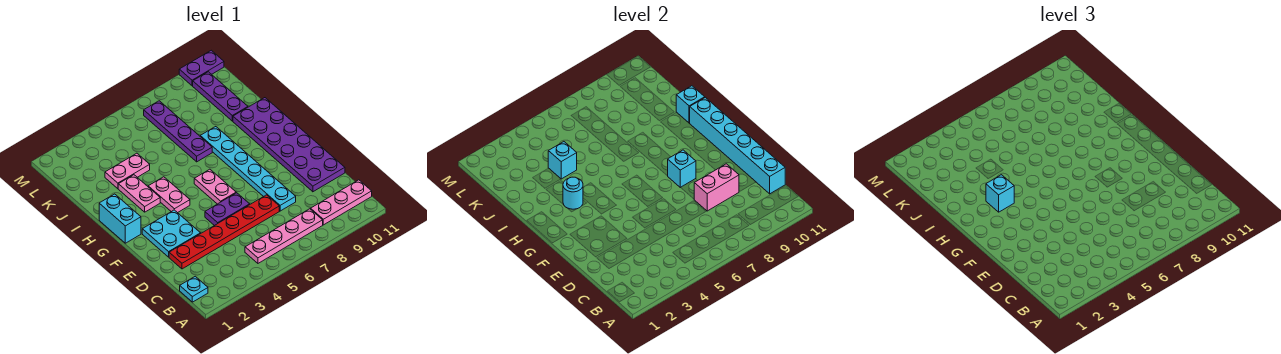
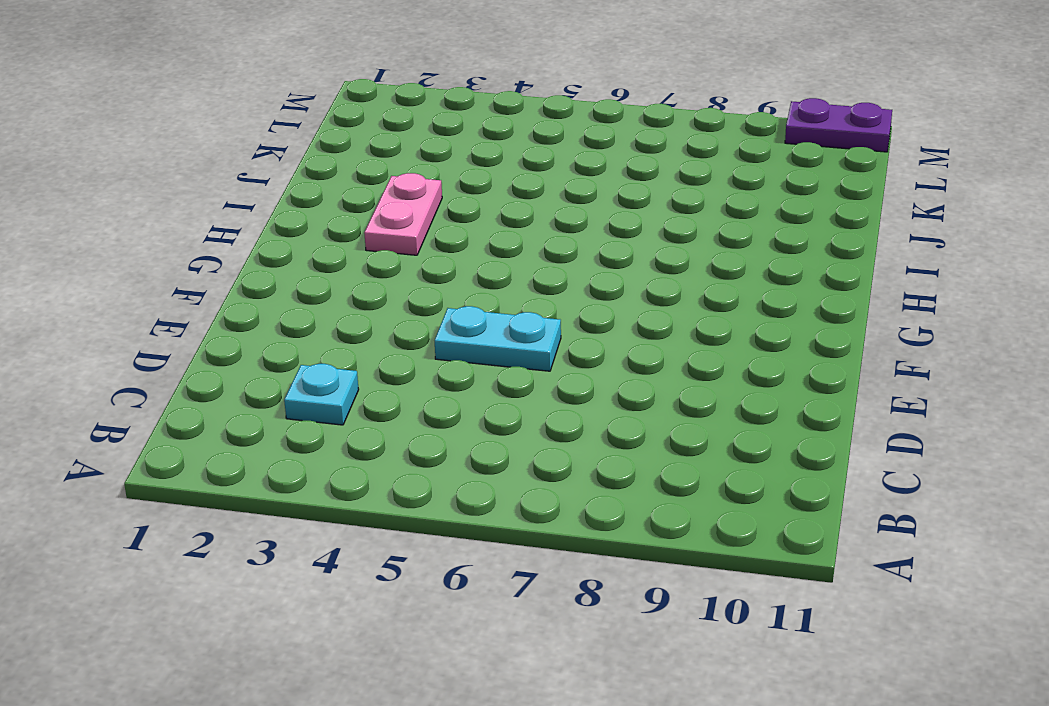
cyan 1x1 plate [284,364,359,425] -> cyan 1x1 plate moved to [180,276,208,302]
cyan 1x2 plate [435,306,561,371] -> purple 1x2 plate [205,193,250,226]
none -> pink 1x4 plate [245,209,323,263]
none -> pink 1x3 plate [311,180,372,225]
none -> red 1x6 plate [169,195,279,269]

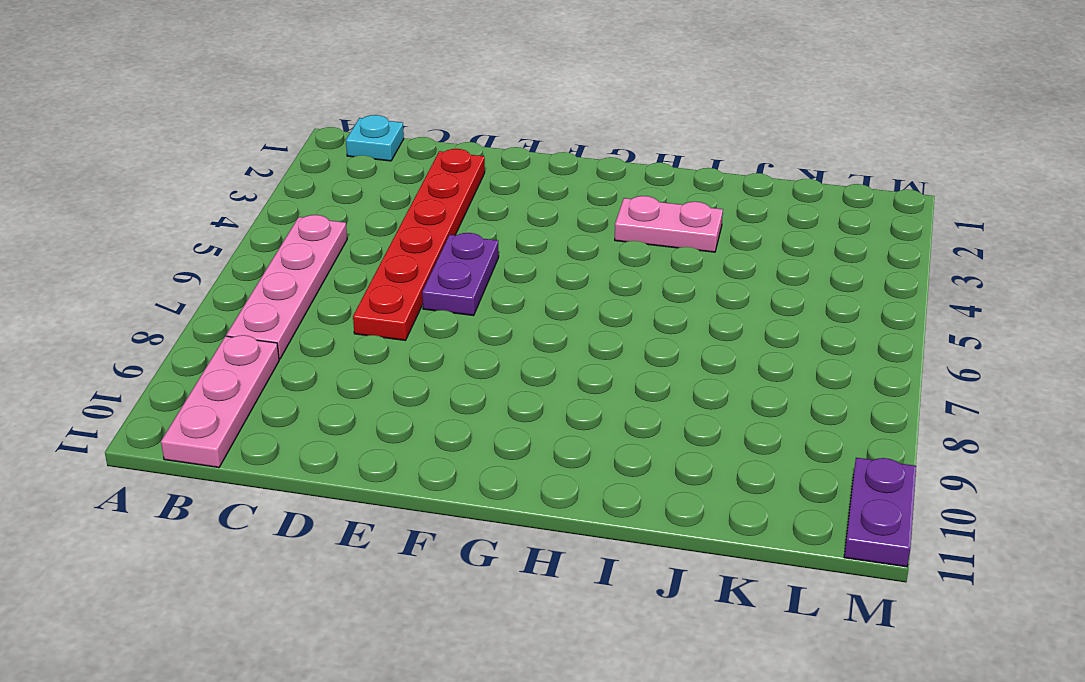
none -> cyan 1x6 plate [200,127,296,211]
none -> purple 2x6 plate [233,98,345,192]
none -> cyan 2x2 plate [142,210,201,257]

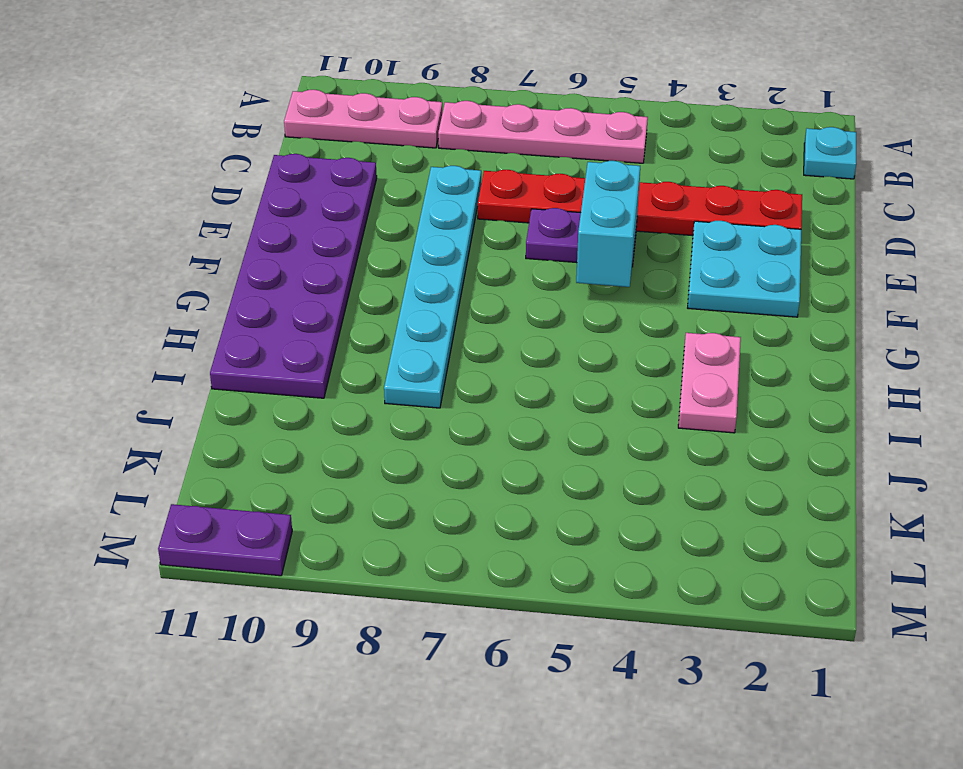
cyan 1x2 brick [576,161,640,287] -> cyan 1x2 brick moved to [99,194,141,243]
none -> pink 1x2 plate [194,169,236,204]
none -> pink 1x2 plate [148,177,190,213]
none -> purple 1x4 plate [144,101,212,162]

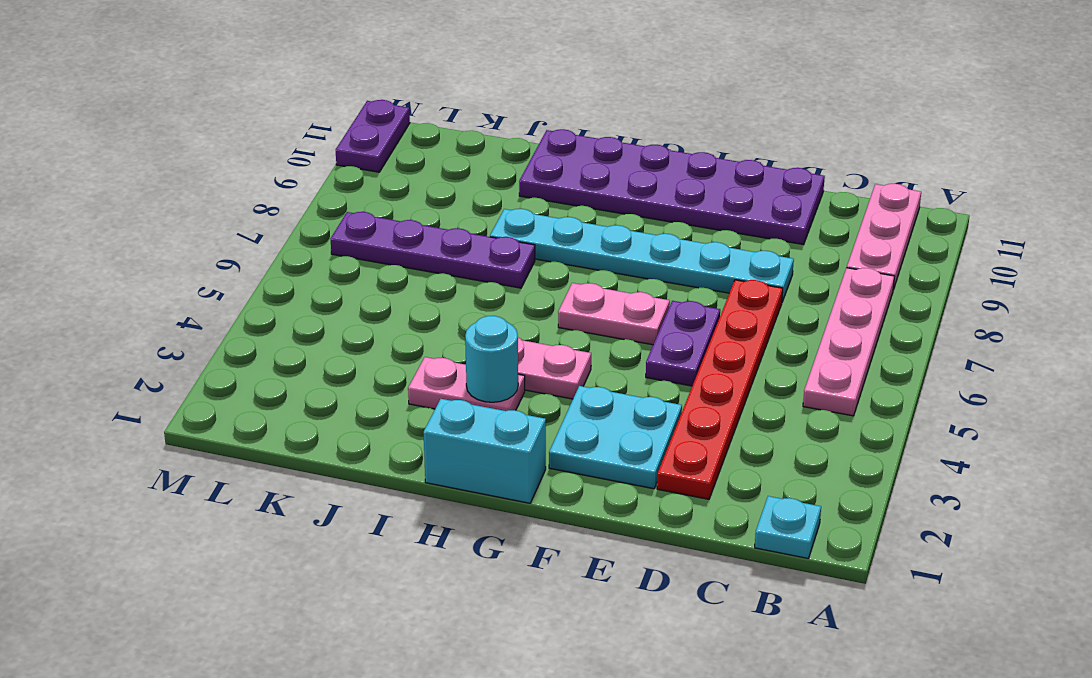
none -> pink 1x2 plate [105,153,150,189]
none -> purple 1x3 plate [193,72,248,121]
none -> cyan 1x6 brick [690,97,785,194]

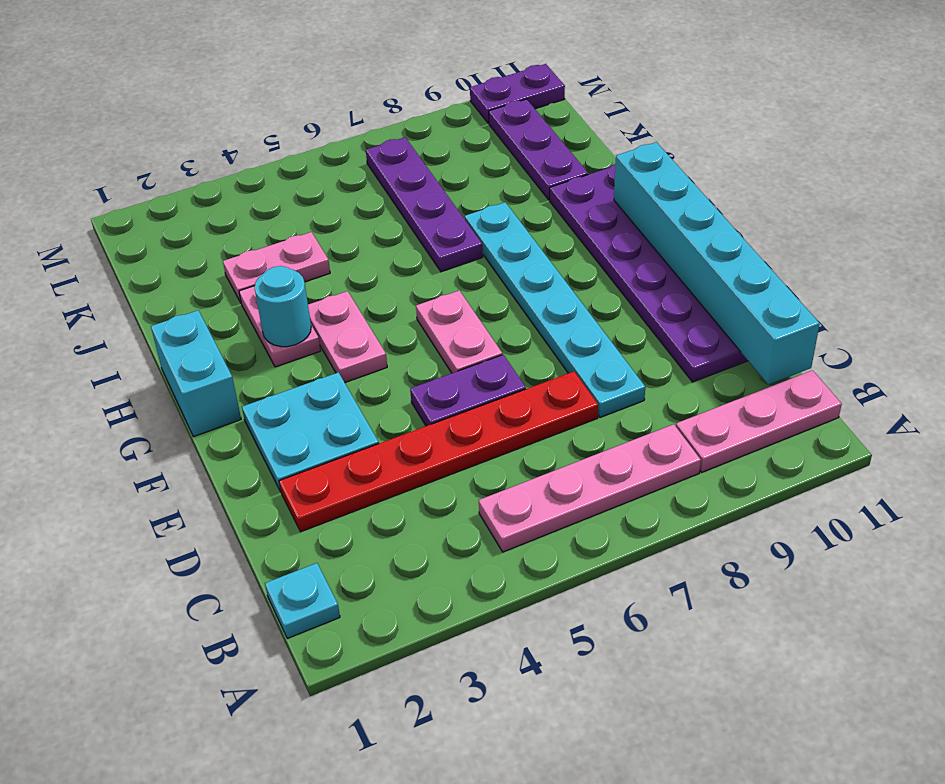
none -> pink 1x2 brick [694,164,739,211]
none -> cyan 1x1 brick [668,150,696,188]
none -> cyan 1x1 brick [676,86,705,123]

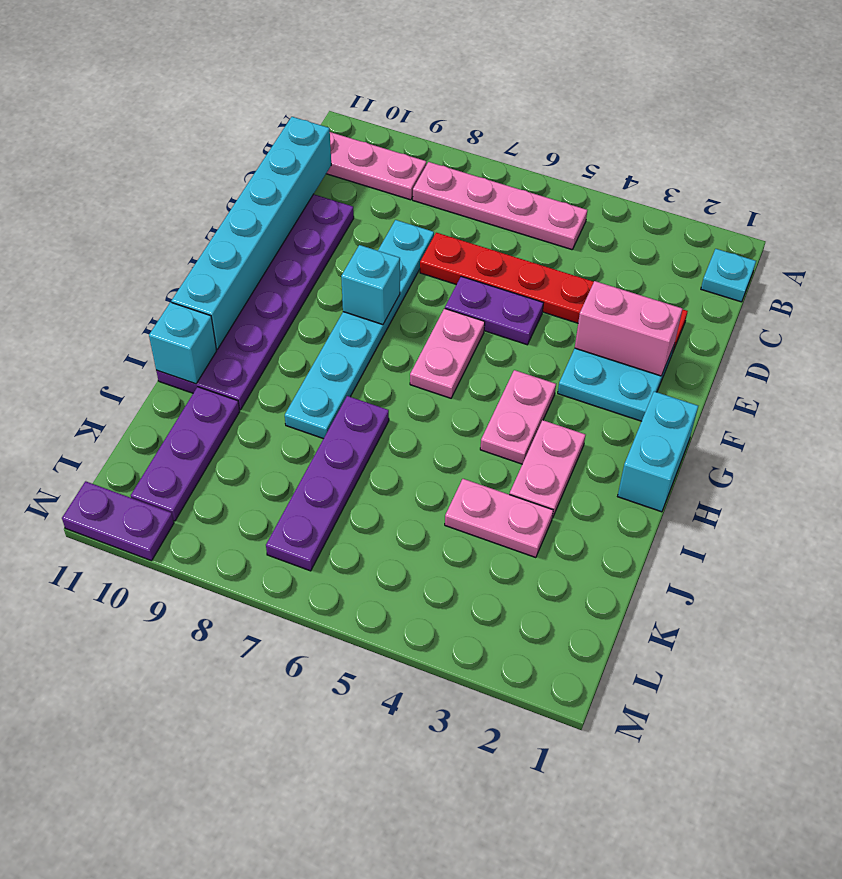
pink 1x2 brick [575,281,682,376] -> pink 1x2 brick moved to [694,164,739,211]
none -> cyan 1x1 round brick [563,177,583,209]
none -> cyan 1x1 brick [548,142,577,179]
none -> cyan 1x1 brick [986,175,1014,212]

